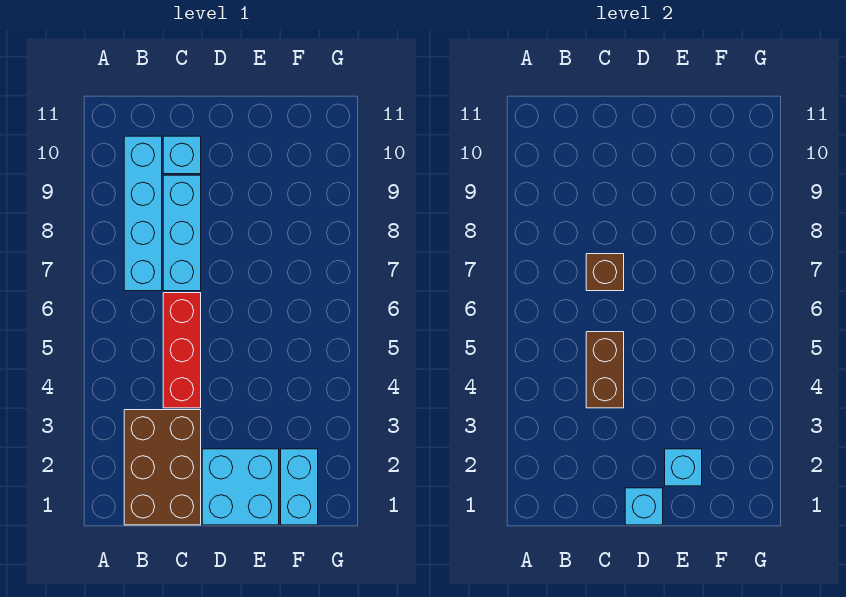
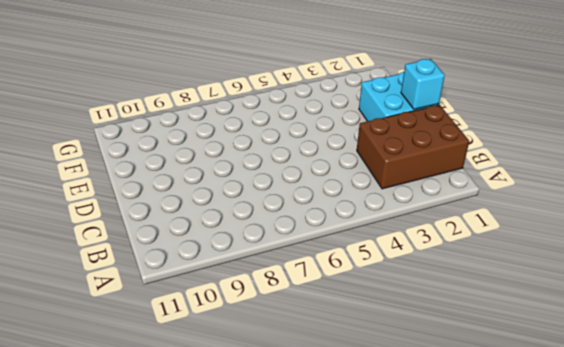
none -> cyan 1x4 brick [124,136,162,291]
none -> red 1x3 brick [163,293,201,408]

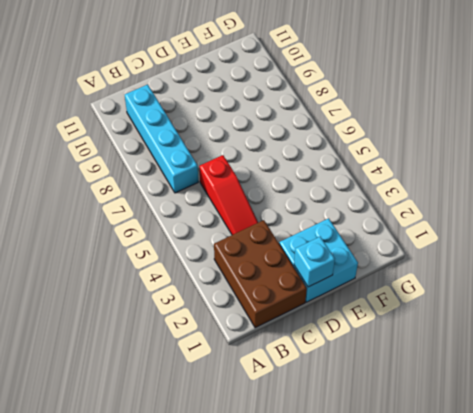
red 1x3 slope [199,155,258,235] -> red 1x3 brick [163,293,201,408]
none -> cyan 1x3 brick [163,175,201,291]
none -> cyan 1x1 brick [163,136,201,174]

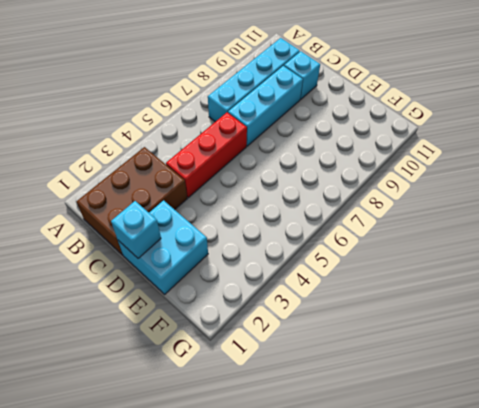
none -> cyan 1x2 brick [281,449,318,525]
none -> brown 1x2 brick [586,332,624,408]

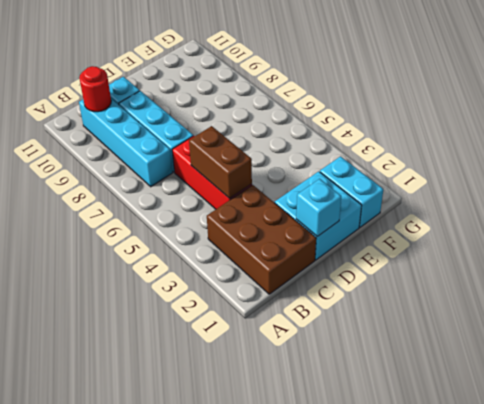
red 1x1 round brick [79,66,111,112] -> none
none -> brown 1x1 brick [586,254,624,291]
none -> cyan 1x1 brick [665,449,702,486]

